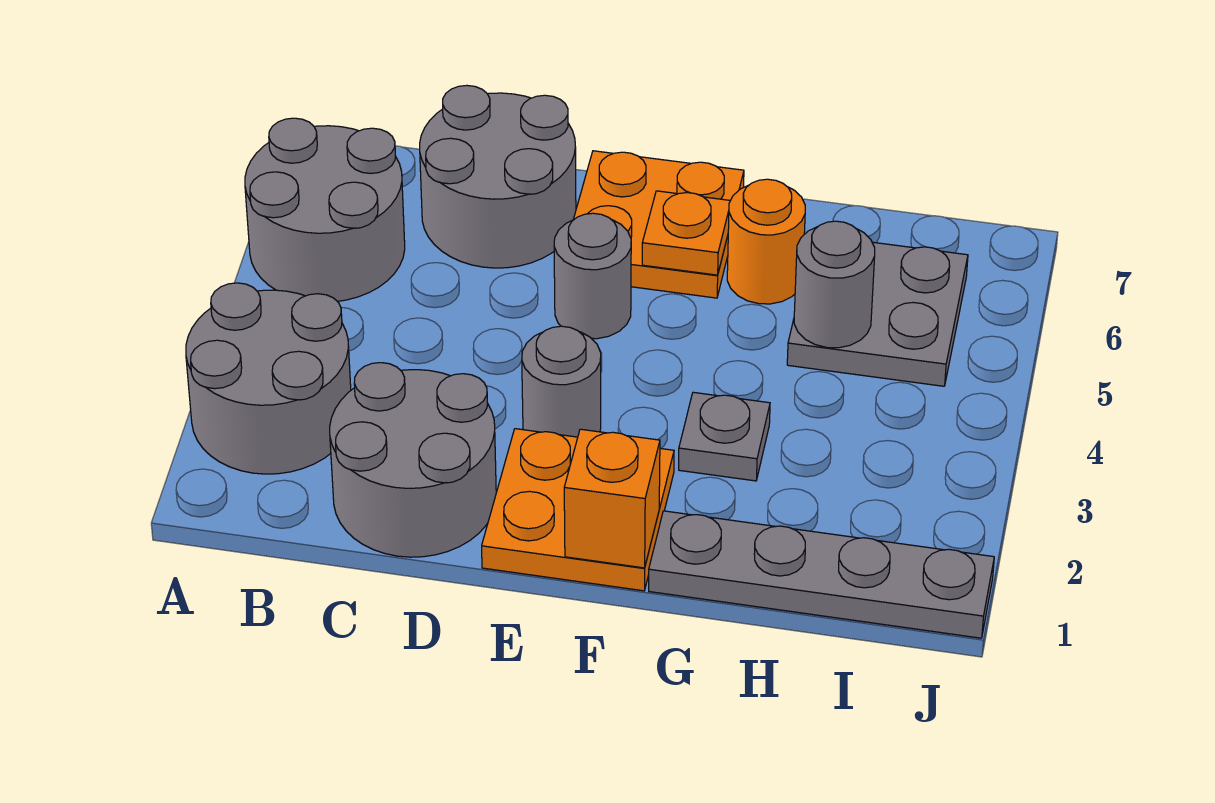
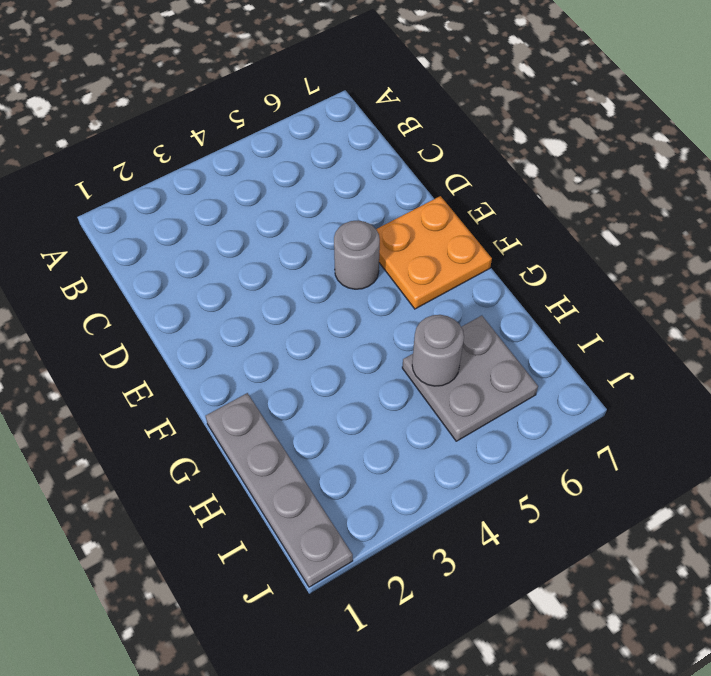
none -> grey 2x2 round brick [186,283,351,474]
none -> grey 2x2 round brick [245,118,405,301]
none -> grey 2x2 round brick [330,363,496,557]

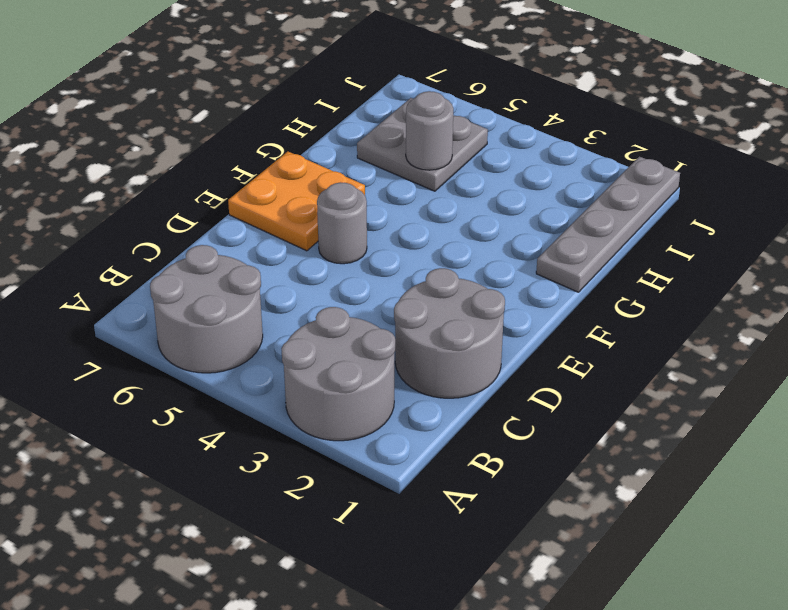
none -> grey 2x2 round brick [420,85,576,268]
none -> orange 2x2 plate [482,429,674,591]
none -> grey 1x1 round brick [522,326,601,437]

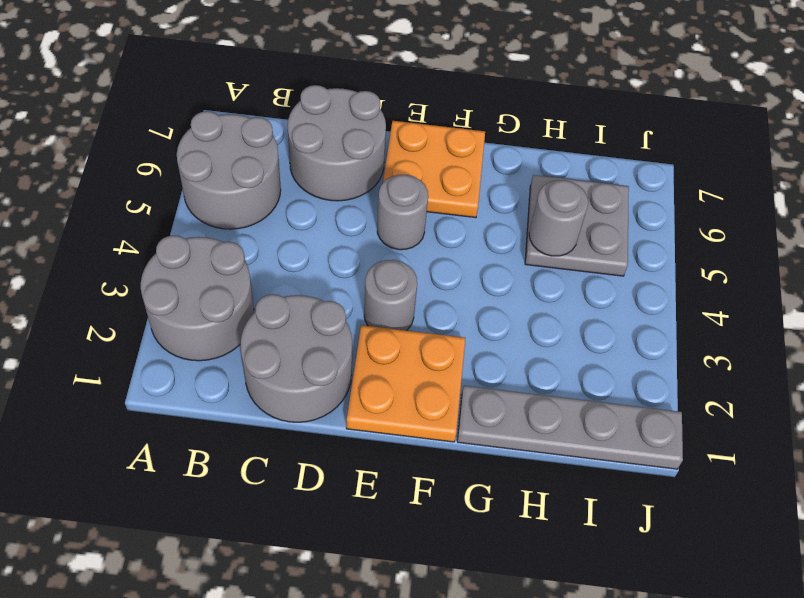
none -> grey 1x1 plate [679,392,770,481]
none -> orange 1x1 round brick [727,179,805,304]
none -> orange 1x1 brick [564,429,660,568]

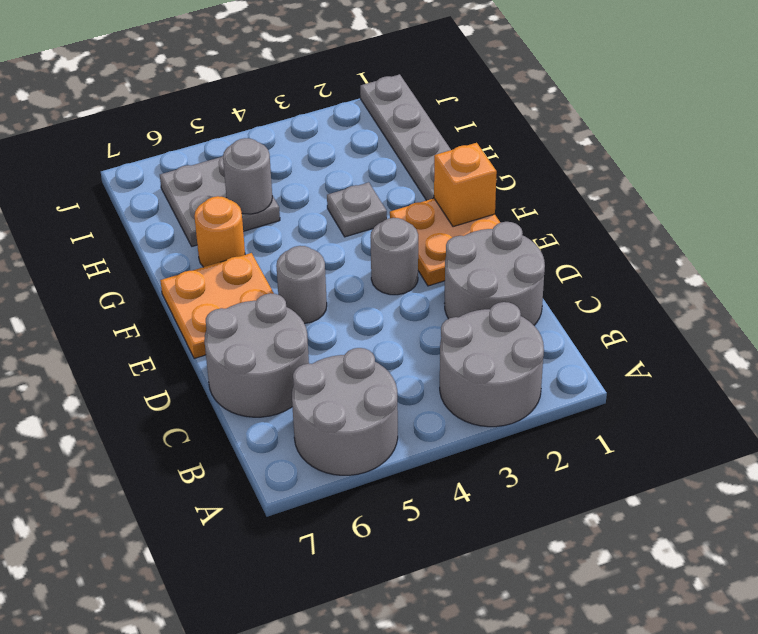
none -> orange 1x1 plate [642,191,730,275]

